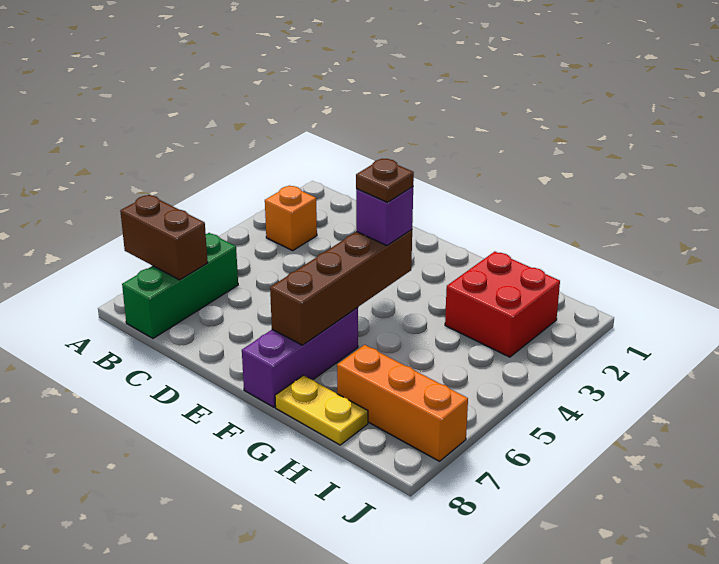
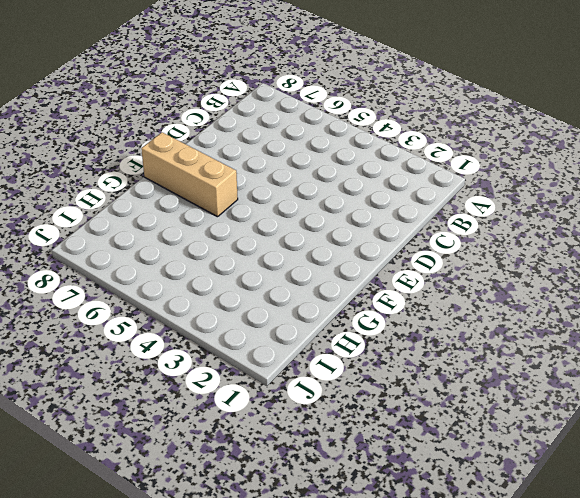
tan 1x3 brick [141,132,238,217] -> purple 1x3 brick [242,308,358,407]
none -> orange 1x1 brick [265,186,317,251]
none -> green 1x3 brick [122,233,238,338]

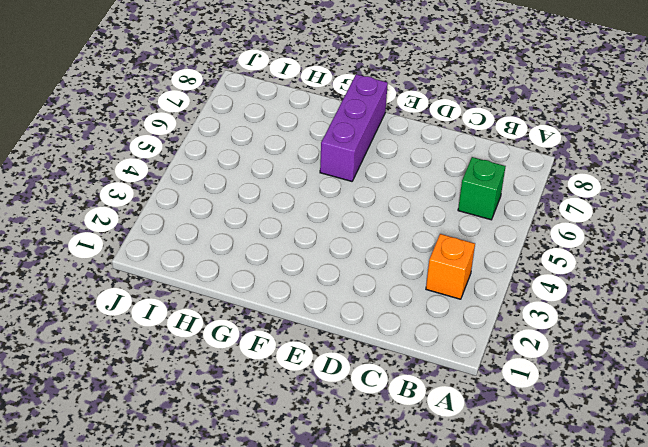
green 1x1 brick [458,157,506,220] -> green 1x3 brick [122,233,238,338]
none -> yellow 1x2 plate [275,375,368,445]
none -> red 2x2 brick [445,252,560,357]

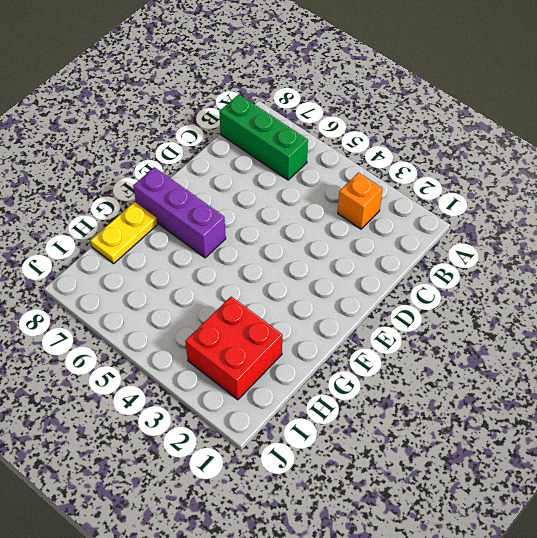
none -> orange 1x3 brick [337,345,468,461]
none -> brown 1x2 brick [120,195,208,280]

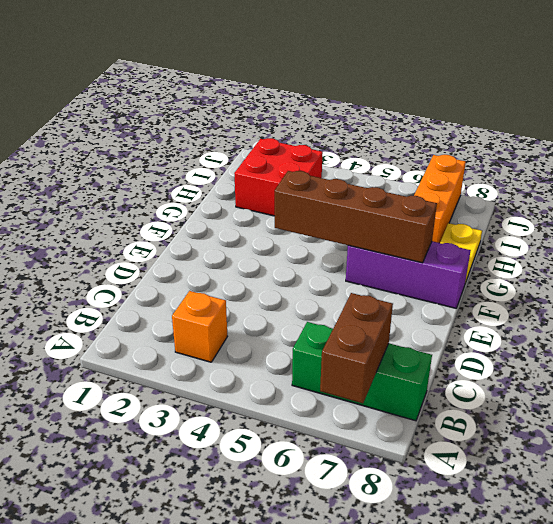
none -> purple 1x1 brick [356,187,413,246]
none -> brown 1x1 plate [356,158,414,203]

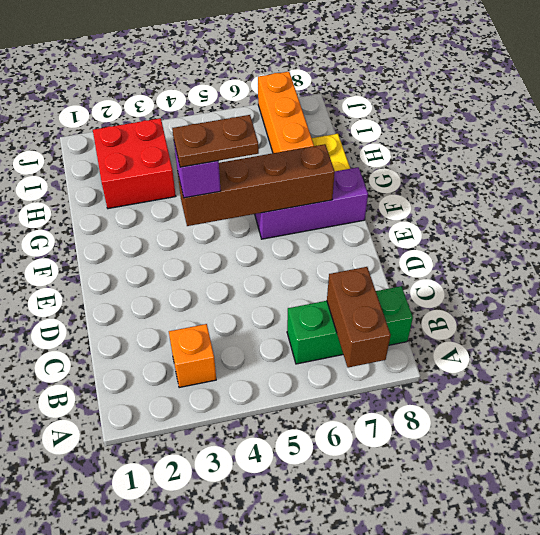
brown 1x2 plate [172,115,259,167] -> brown 1x1 plate [356,158,414,203]

